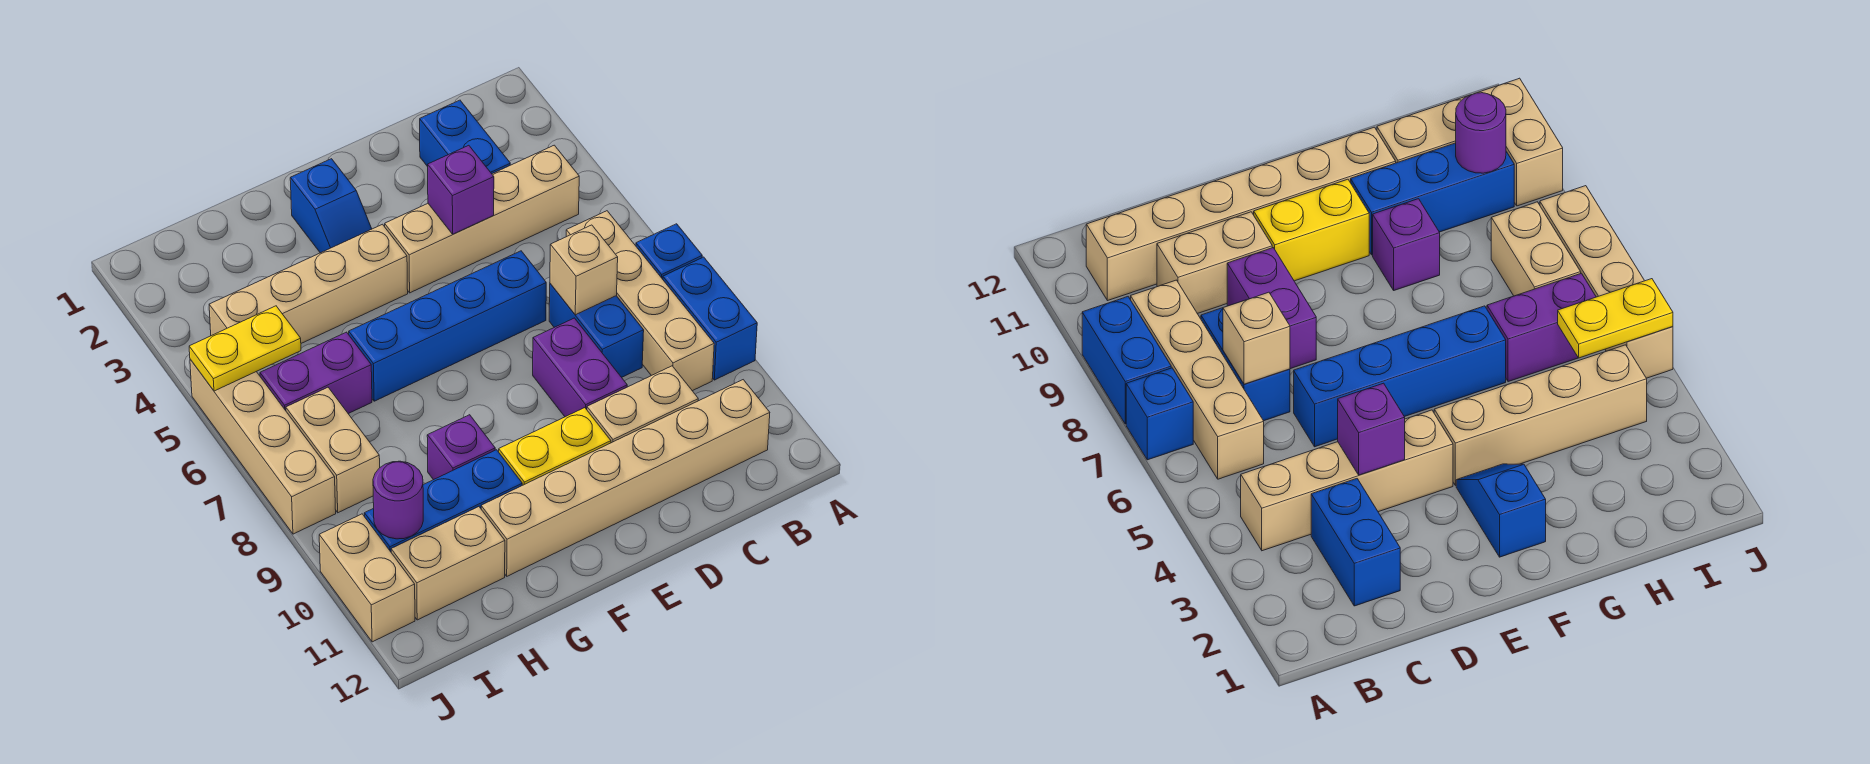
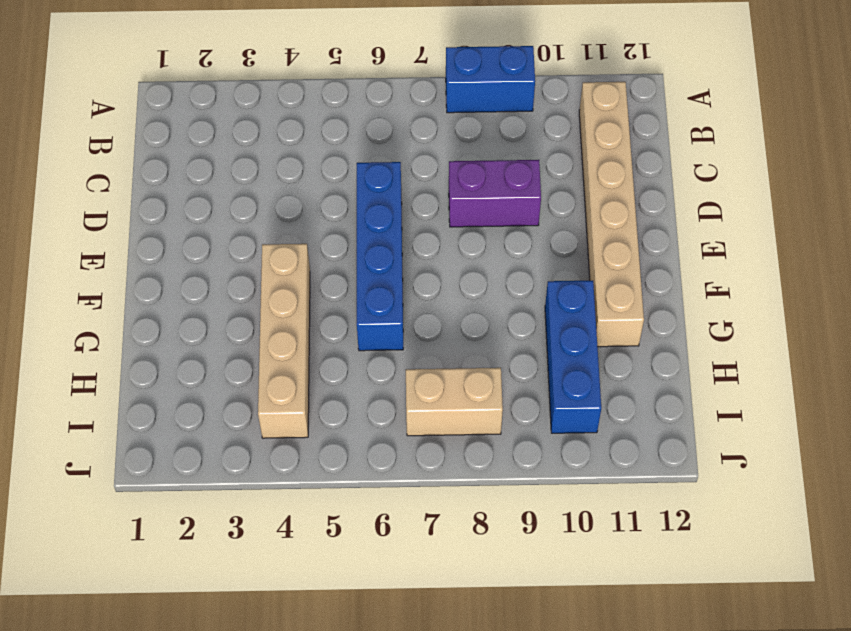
none -> blue 1x1 brick [636,224,702,279]
none -> tan 1x4 brick [385,145,579,293]
none -> tan 1x4 brick [566,211,714,391]

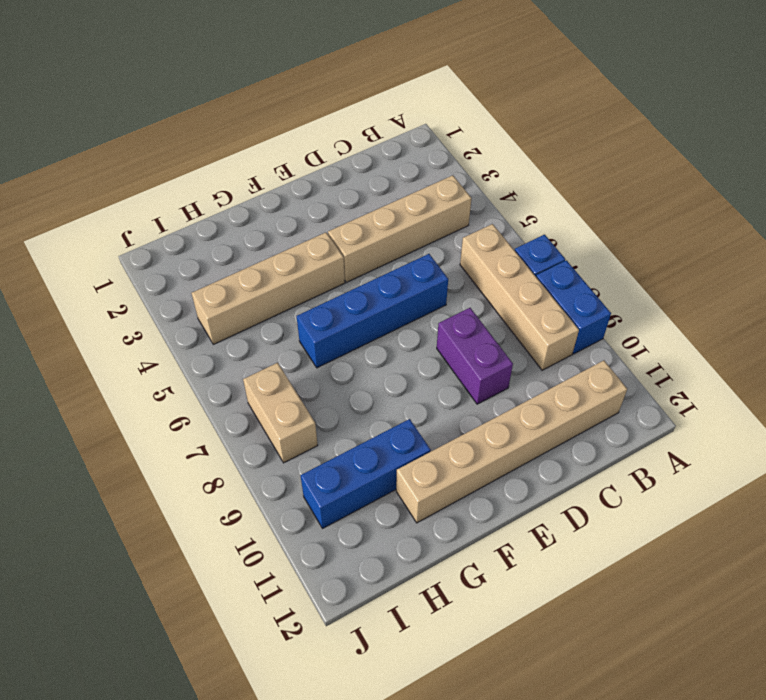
none -> blue 1x2 brick [420,100,510,174]
none -> blue 1x2 brick [549,284,644,377]
none -> tan 1x2 brick [587,366,698,443]

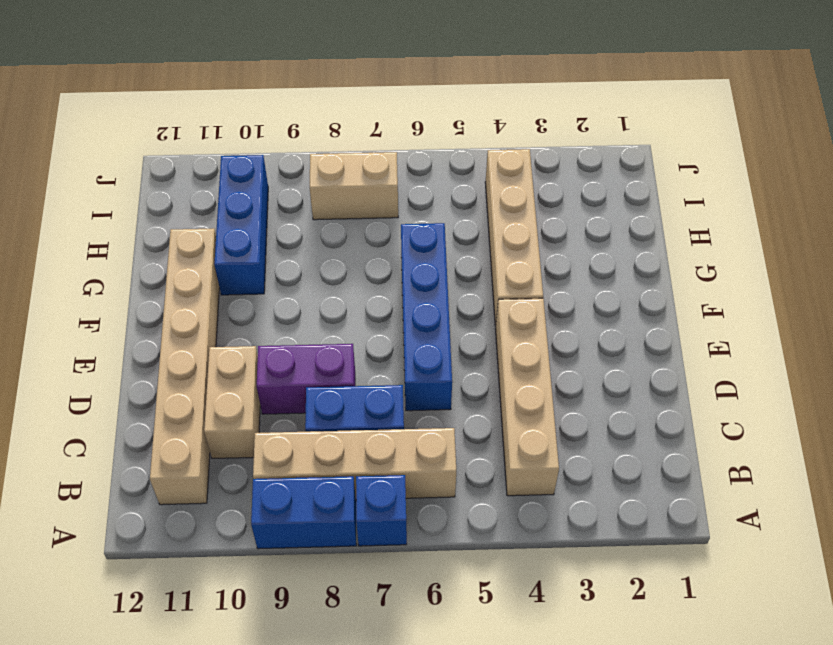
none -> blue 1x2 brick [420,100,510,174]
none -> yellow 1x2 brick [499,408,611,485]
none -> blue 1x2 slope [290,159,372,253]

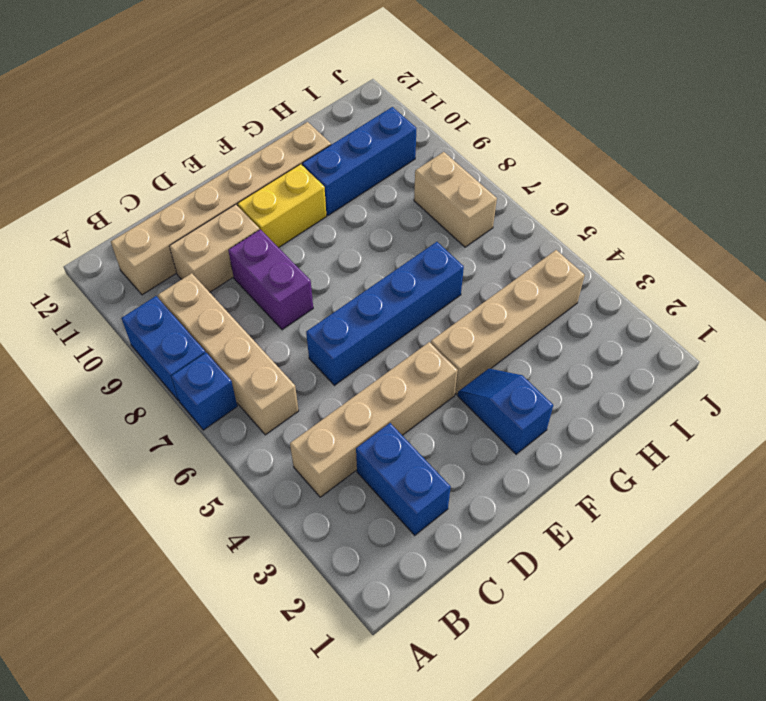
none -> blue 1x2 brick [549,284,644,377]
none -> purple 1x1 brick [427,415,495,480]
none -> purple 1x2 brick [260,332,372,414]

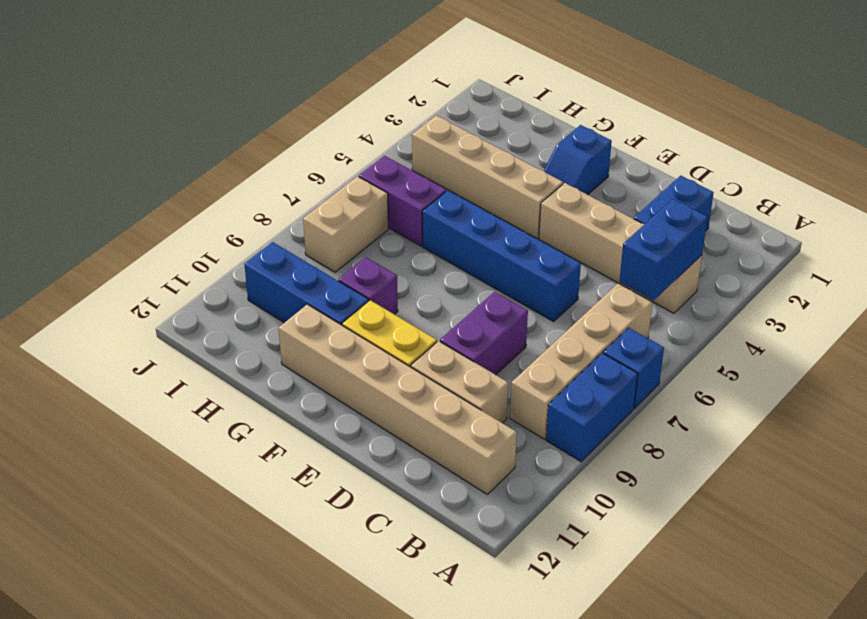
blue 1x2 brick [619,199,707,300] -> blue 1x2 brick moved to [549,284,644,377]
none -> tan 1x2 brick [391,507,505,620]
none -> tan 1x4 brick [190,359,336,534]
none -> tan 1x2 brick [319,514,415,642]

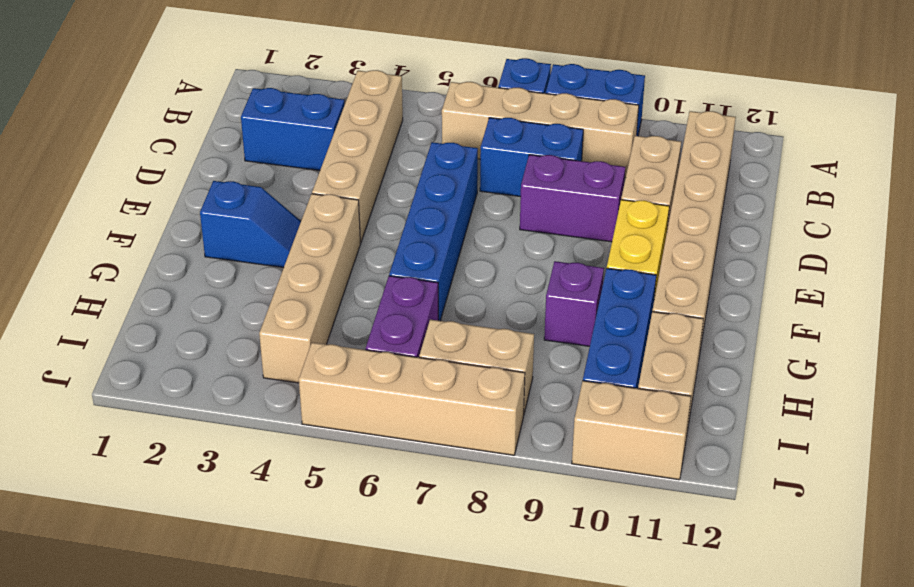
none -> tan 1x1 brick [550,225,618,315]
none -> purple 1x1 brick [428,145,494,234]
none -> yellow 1x2 plate [189,306,301,391]

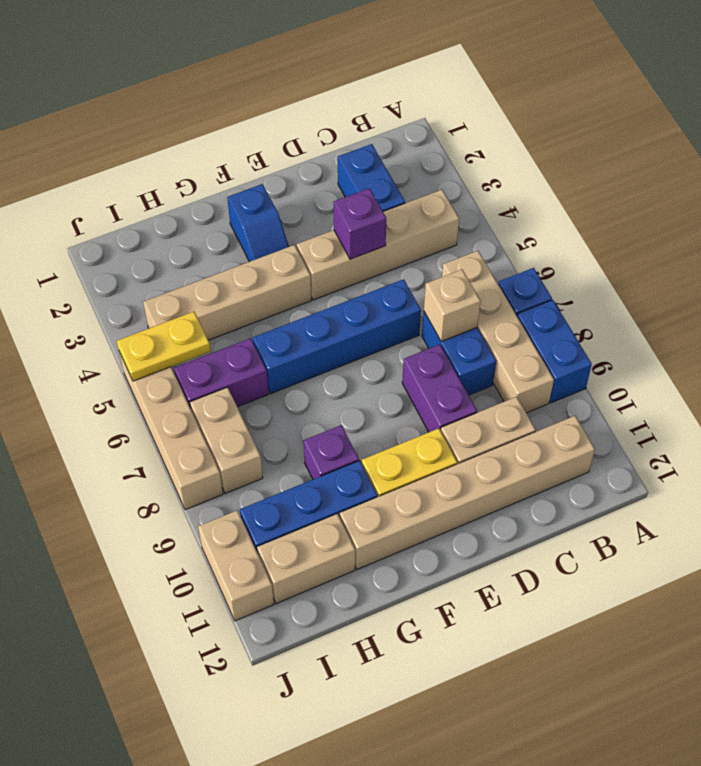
none -> purple 1x1 round brick [373,461,423,539]

